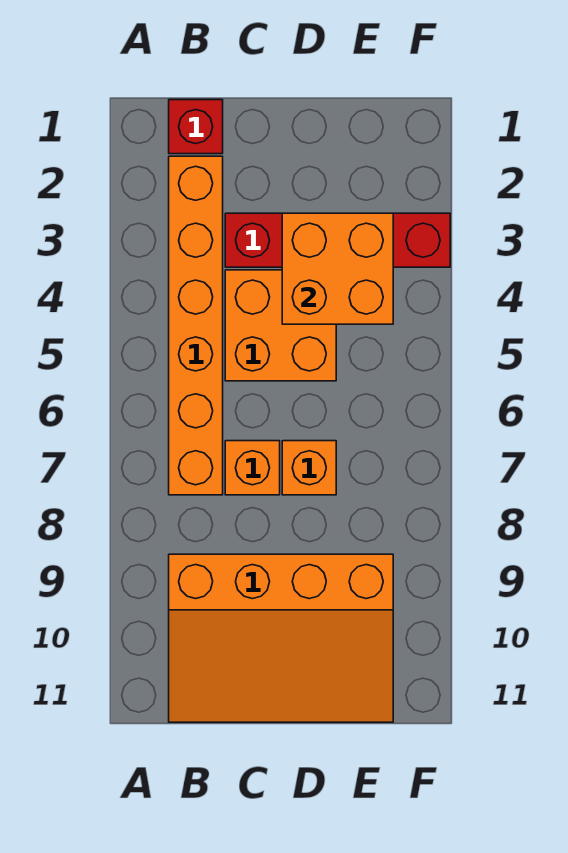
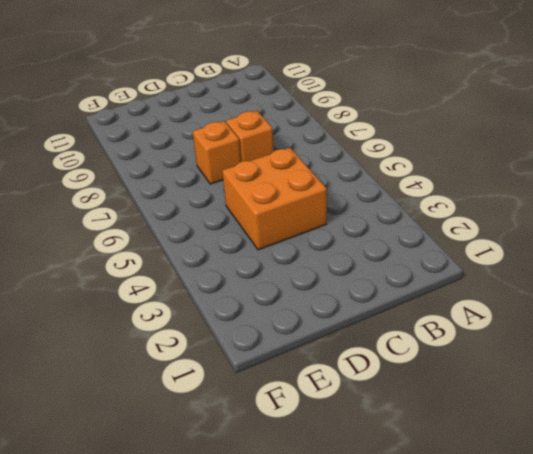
none -> red 1x1 brick [169,100,223,154]
none -> orange 1x6 brick [169,156,223,495]

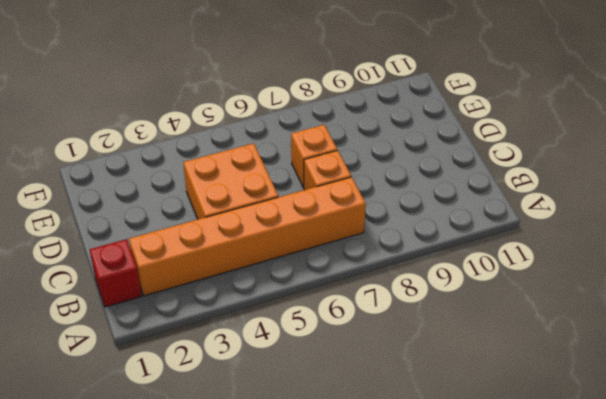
none -> orange 3x4 slope [169,554,393,722]
none -> red 1x4 brick [225,213,450,267]

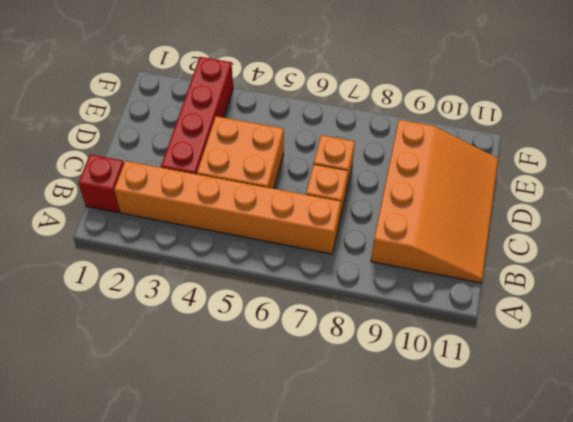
none -> orange 2x2 brick [282,213,393,324]

